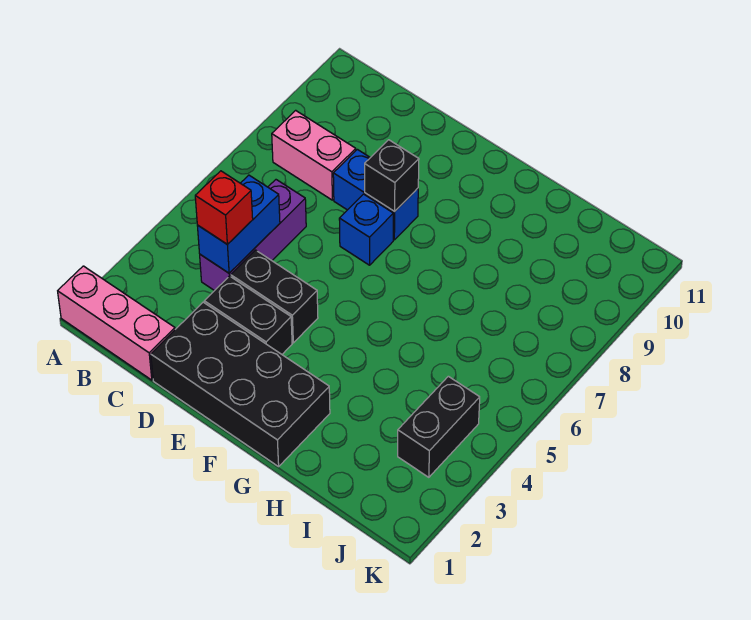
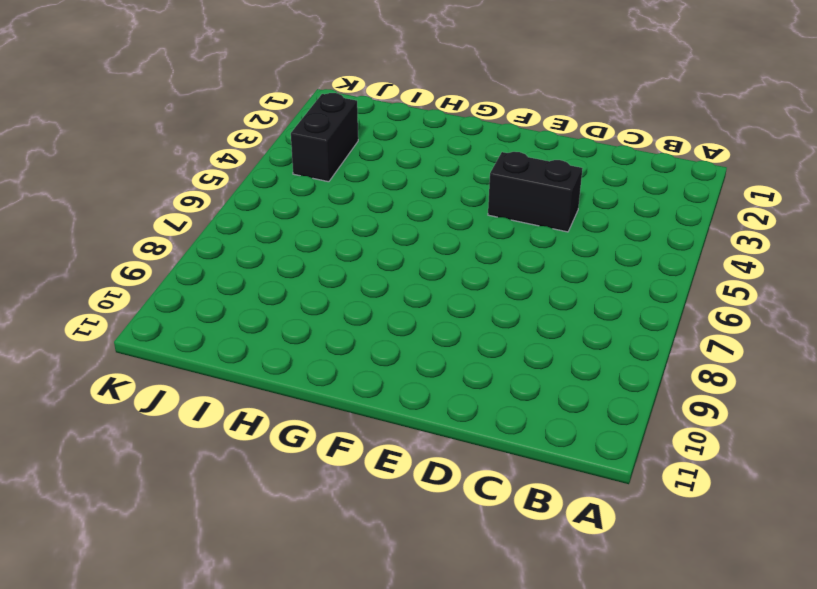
none -> pink 1x3 brick [58,266,175,380]
none -> pink 1x2 brick [272,110,356,200]
none -> purple 1x3 brick [200,180,306,291]

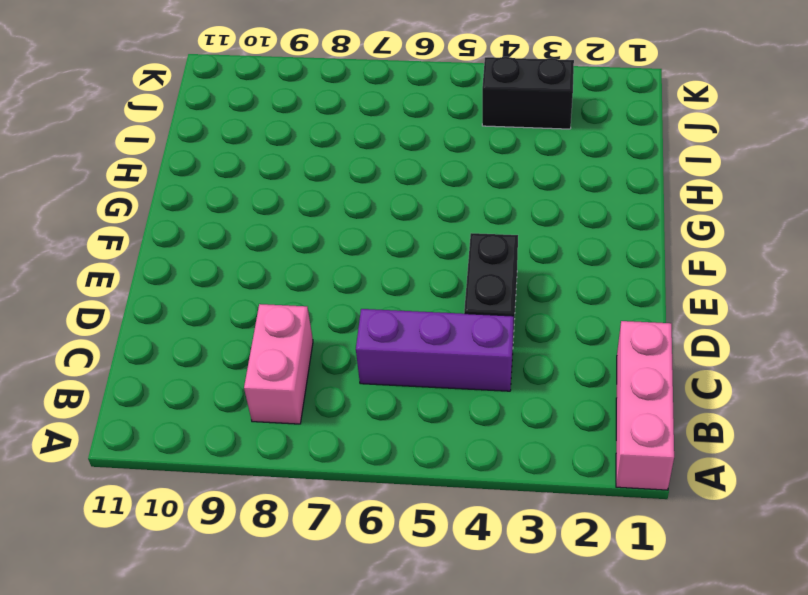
none -> black 2x4 brick [151,302,330,467]
none -> black 1x2 brick [204,276,292,354]
none -> blue 1x2 brick [333,149,418,240]

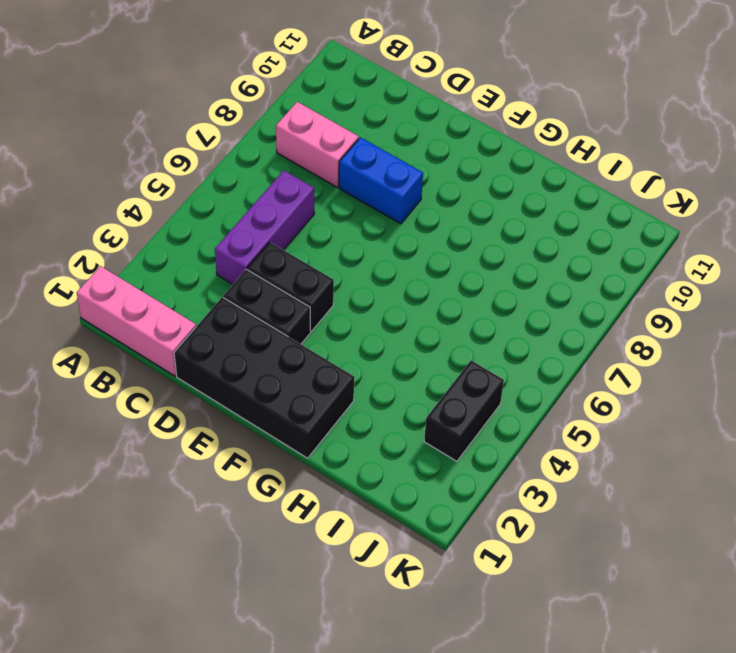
none -> blue 1x1 brick [339,194,393,265]
none -> blue 1x2 brick [197,175,280,273]
none -> black 1x1 brick [365,140,419,212]

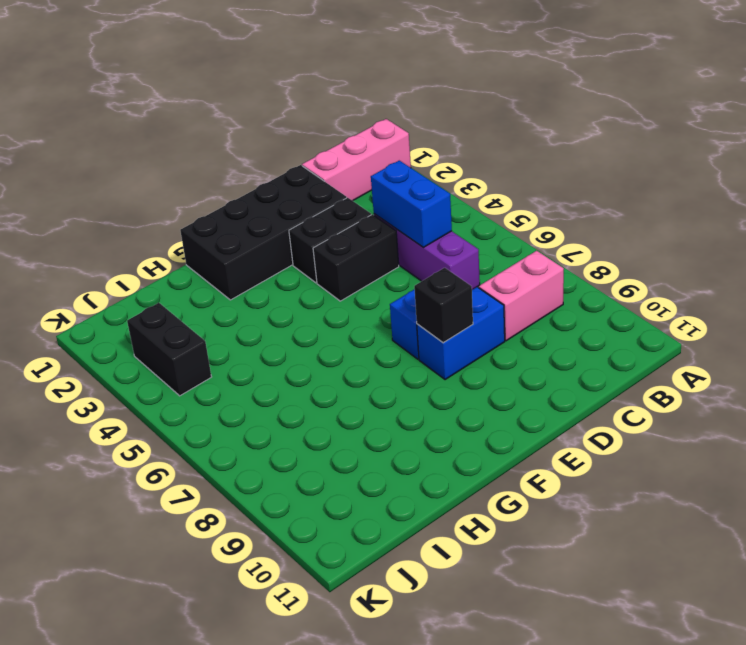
none -> red 1x1 brick [195,171,253,244]

